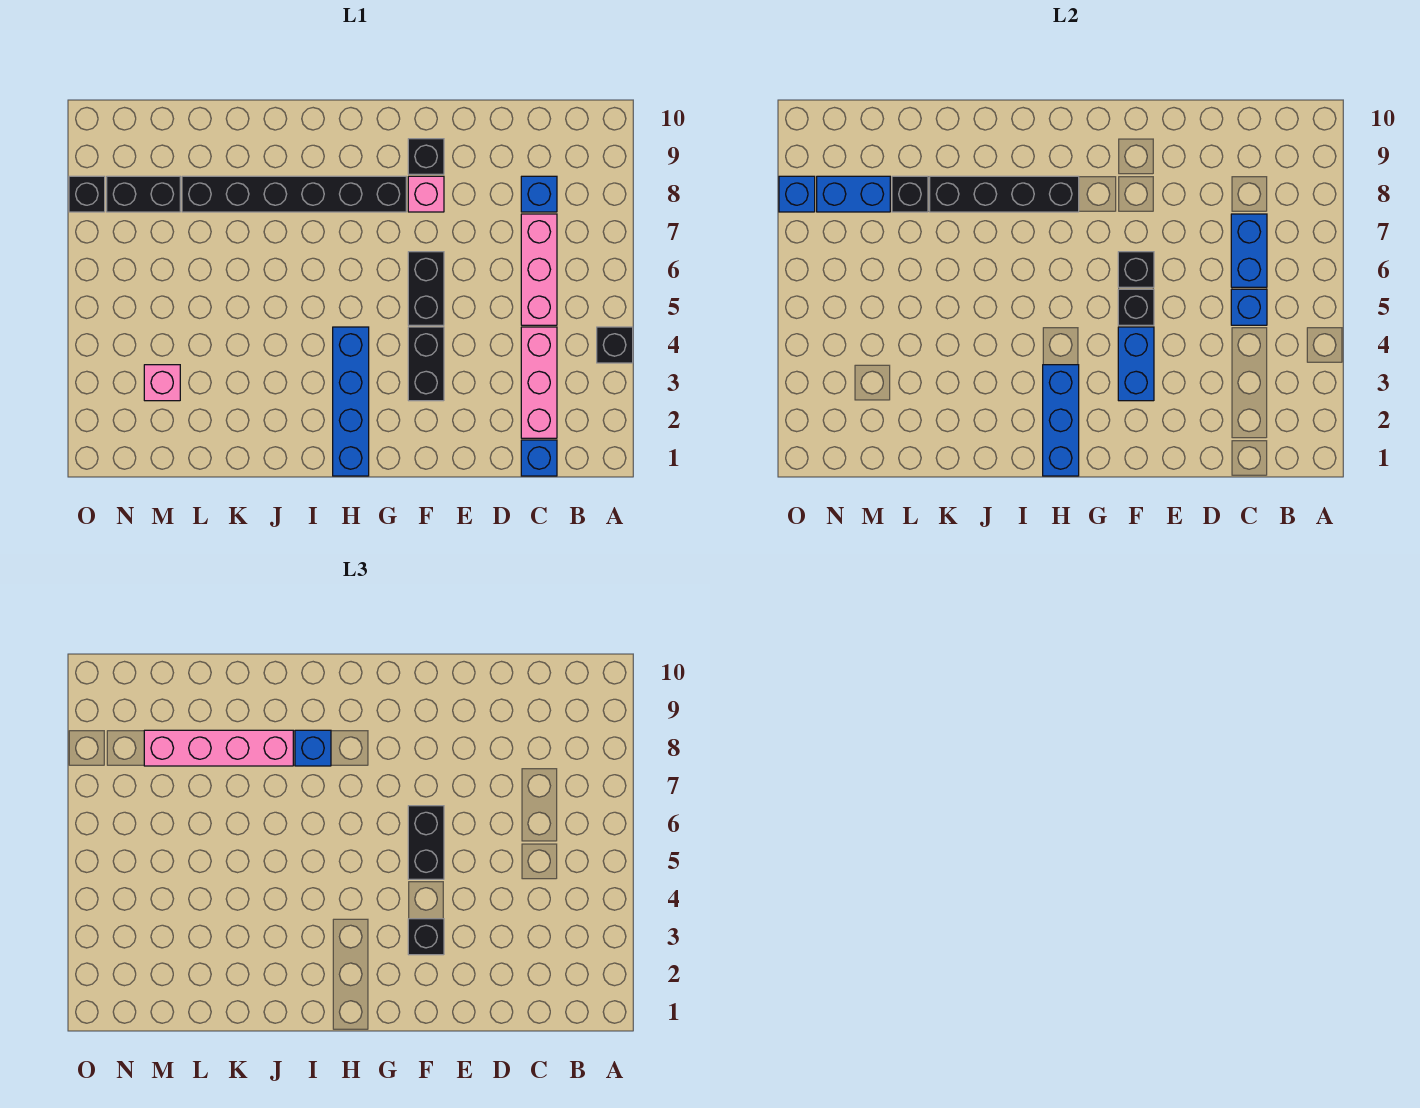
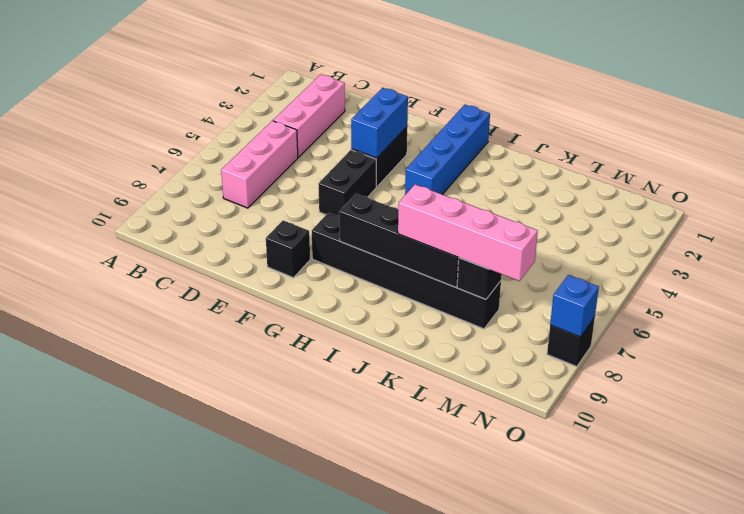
none -> black 1x1 brick [597,327,633,363]
none -> blue 1x1 brick [521,440,557,476]
none -> blue 1x1 brick [521,176,557,212]

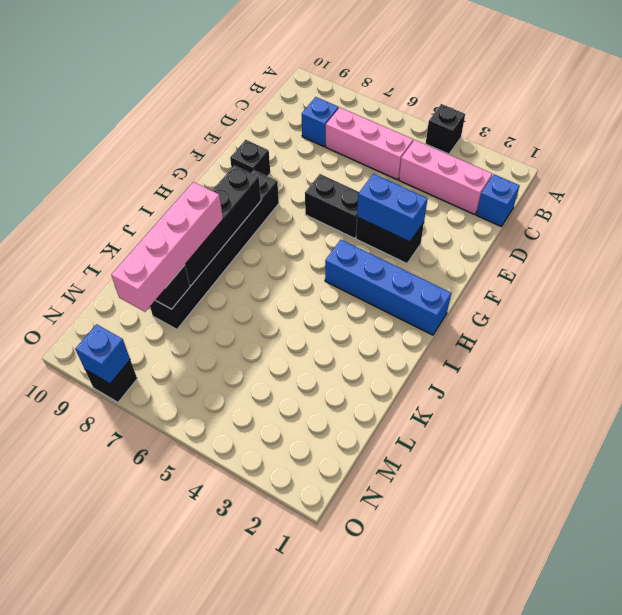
none -> pink 1x1 brick [408,176,444,212]
none -> pink 1x1 brick [144,365,180,401]
none -> black 1x2 brick [107,176,180,212]

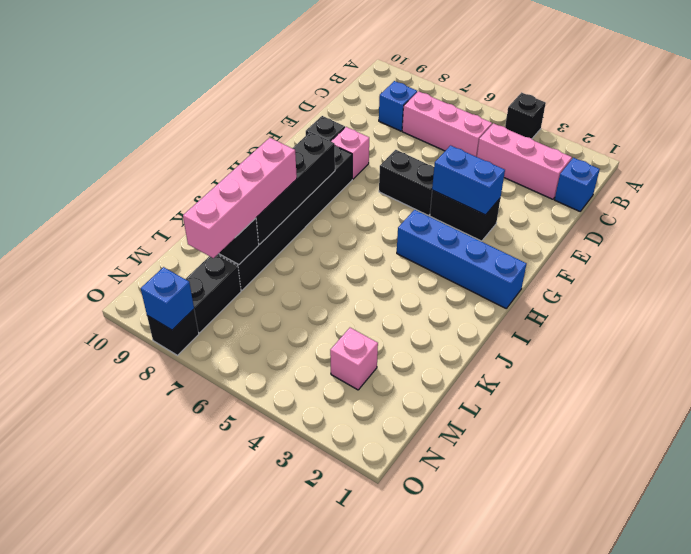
none -> blue 1x1 brick [1231,289,1267,325]
none -> blue 1x2 brick [1231,214,1267,287]
none -> black 1x1 brick [1118,289,1154,325]

